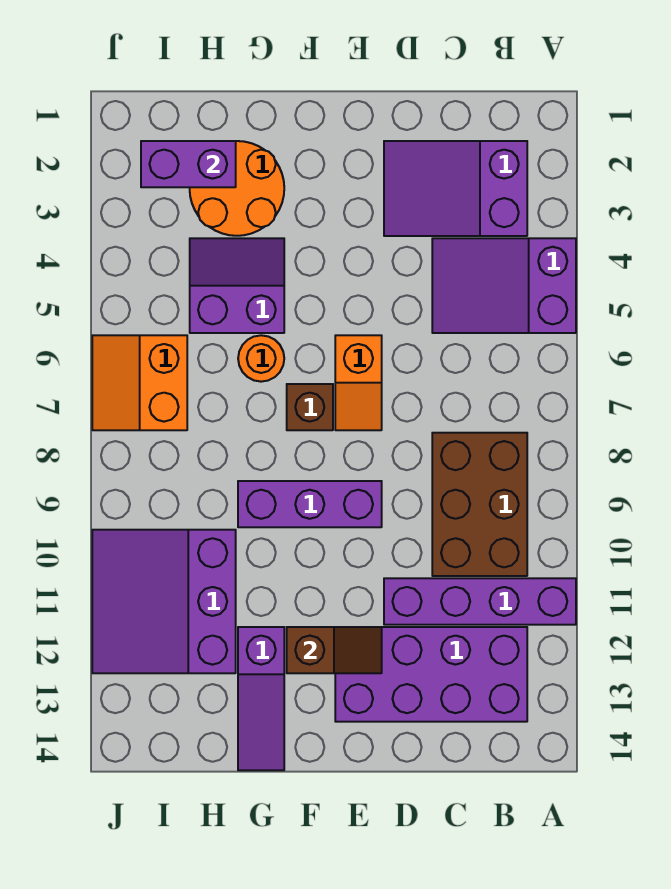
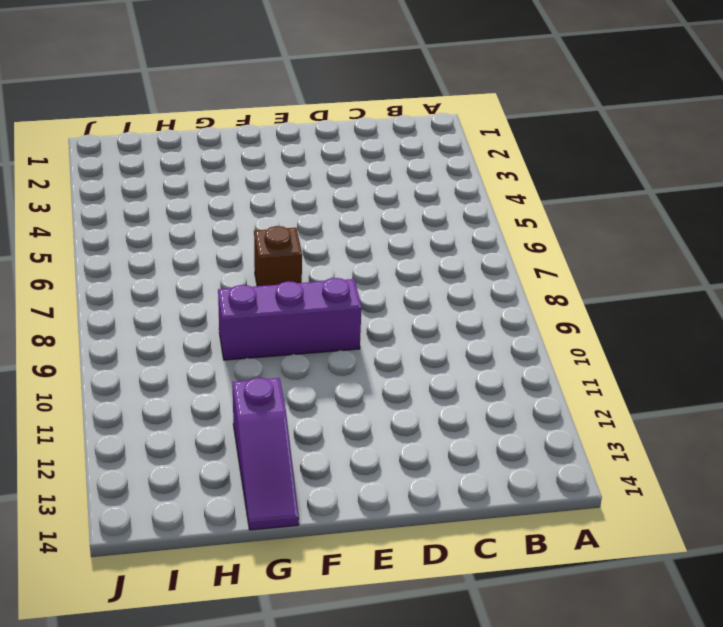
none -> purple 2x3 slope [432,238,576,333]
none -> purple 1x4 brick [384,578,576,625]
none -> purple 2x3 slope [384,141,527,236]

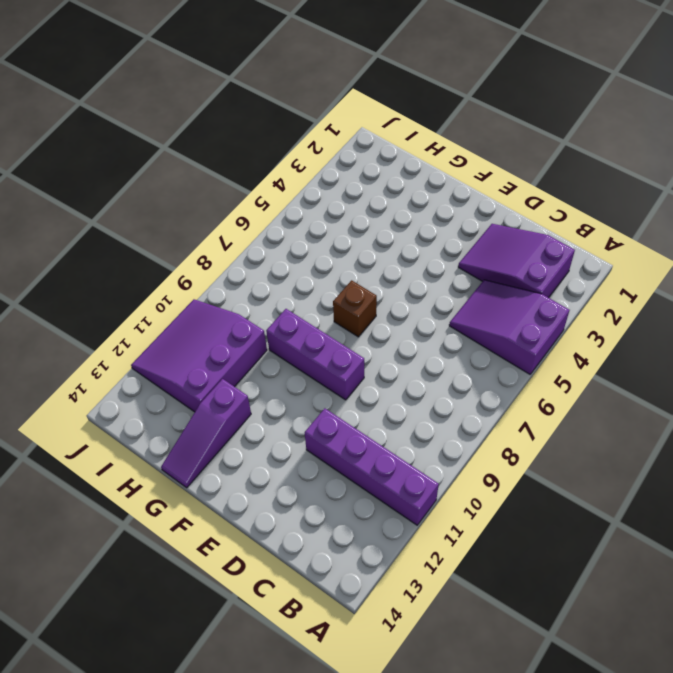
none -> brown 2x3 brick [432,433,527,576]
none -> purple 2x4 brick [335,627,527,722]
none -> orange 1x2 slope [335,335,382,430]

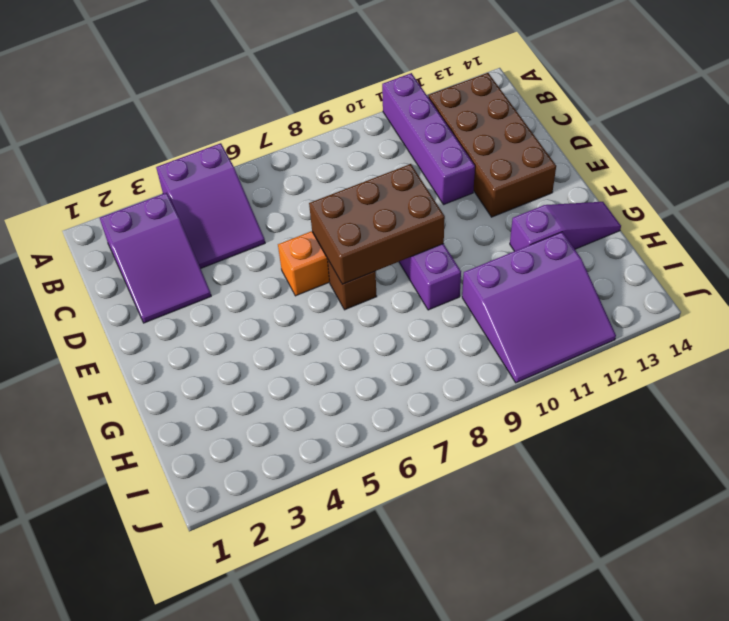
brown 2x4 brick [428,73,556,217] -> purple 2x4 brick [335,627,527,722]
brown 2x3 brick [309,164,445,284] -> brown 2x3 brick moved to [432,433,527,576]
none -> orange 2x2 round brick [190,141,284,236]
none -> purple 2x2 slope [190,238,284,333]
none -> orange 1x1 round brick [238,335,284,382]

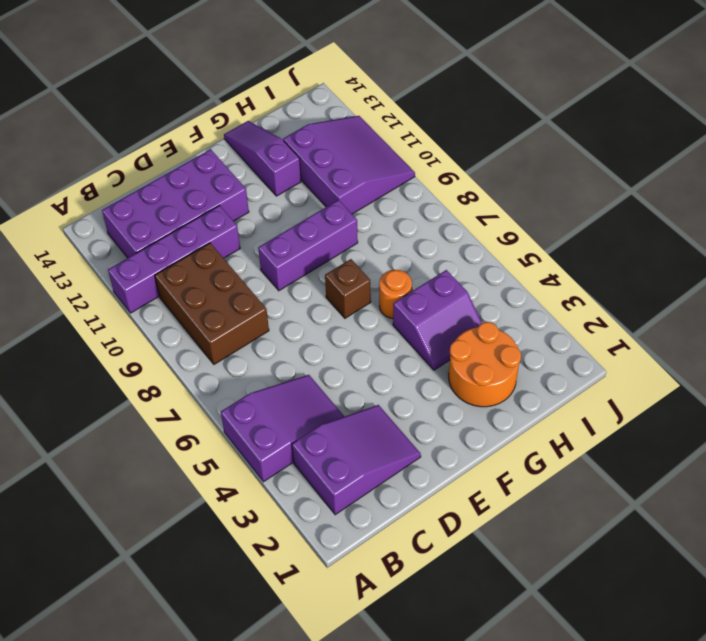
none -> orange 1x2 slope [335,335,382,430]
none -> orange 2x2 slope [92,335,187,430]
none -> brown 1x2 slope [287,627,382,673]

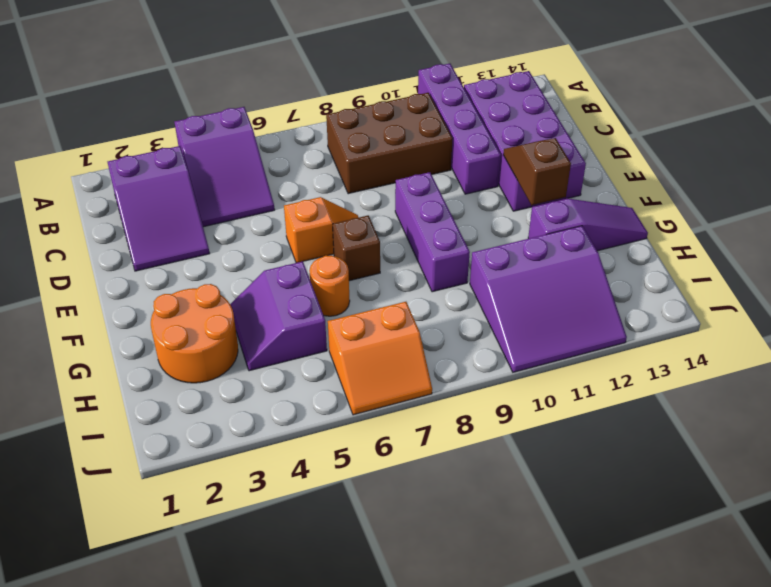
none -> purple 1x2 brick [141,141,236,187]

